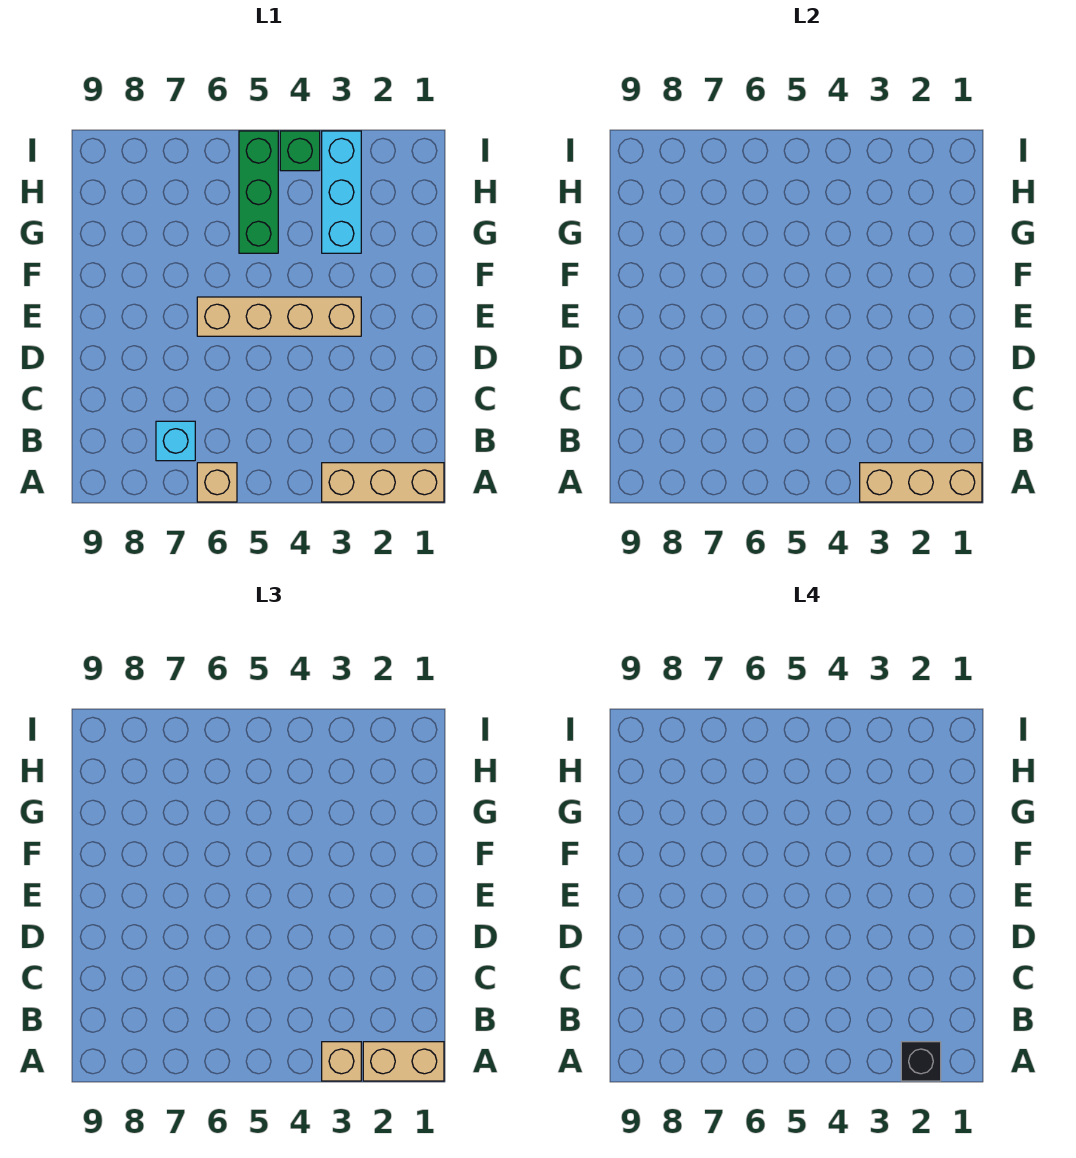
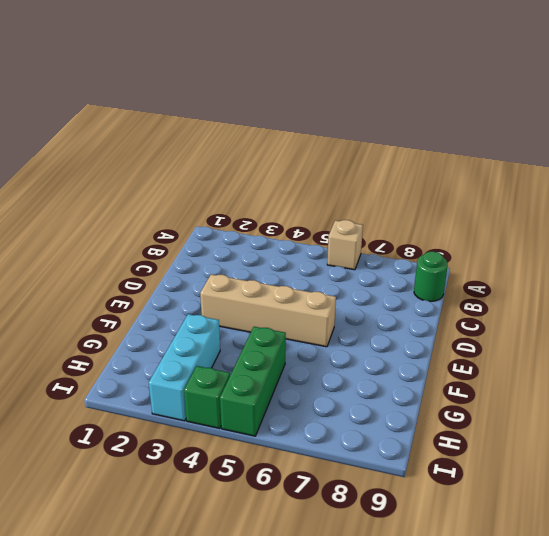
green 1x1 round brick [414,252,448,301] -> none
none -> tan 1x3 brick [322,463,444,502]
none -> cyan 1x1 brick [156,421,195,461]

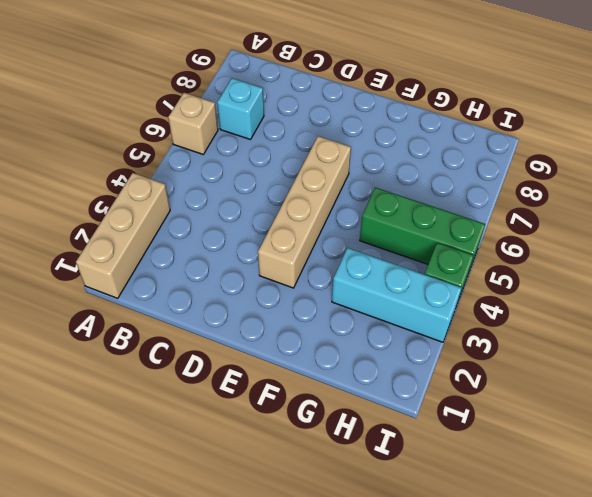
none -> tan 1x3 brick [860,463,982,502]
none -> tan 1x2 brick [363,1042,444,1081]

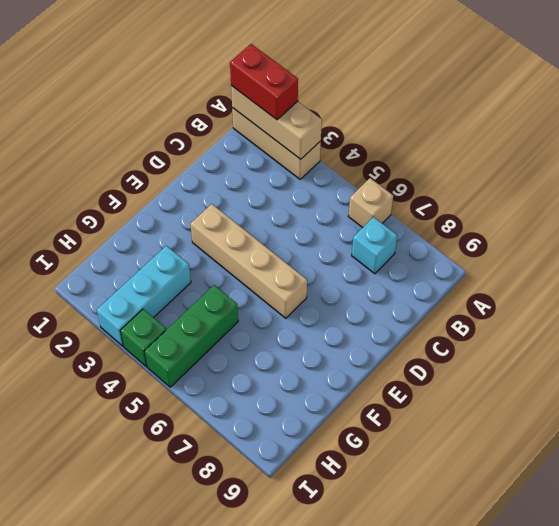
red 1x2 brick [230,44,298,120] -> tan 1x2 brick [363,1042,444,1081]
none -> tan 1x1 brick [322,1042,361,1081]
none -> black 1x1 brick [901,1042,941,1081]

